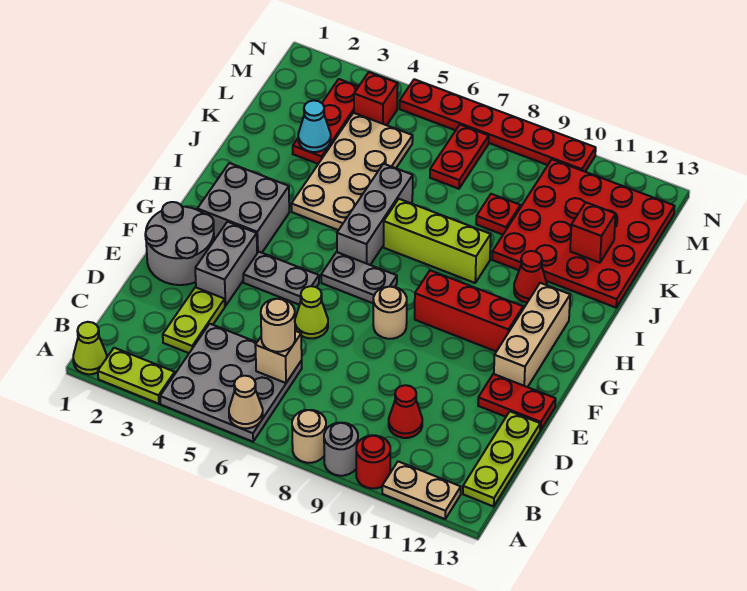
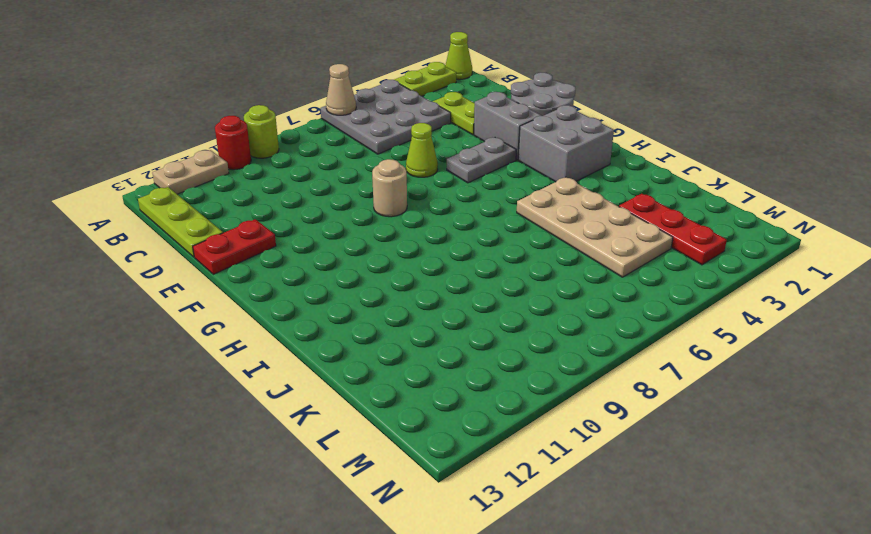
lime 1x1 round brick [244,105,279,158] -> grey 1x1 round brick [324,423,358,476]
none -> tan 1x1 round brick [292,410,326,463]
none -> red 1x1 cone [389,385,422,438]
none -> tan 1x3 brick [494,283,570,387]
none -> grey 1x2 plate [321,252,397,303]

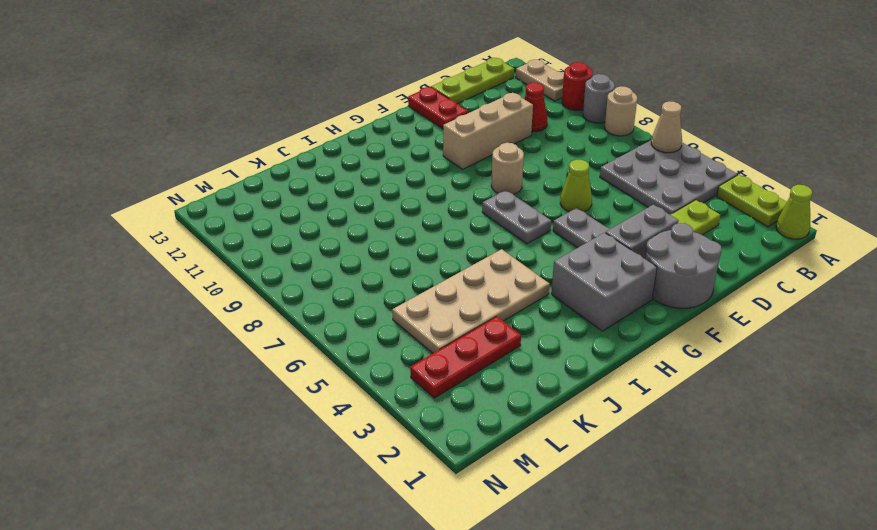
tan 1x3 brick [443,93,533,169] -> tan 1x3 brick moved to [494,283,570,387]
none -> red 1x3 brick [415,270,523,352]
none -> grey 1x3 brick [337,164,413,265]
none -> lime 1x3 brick [384,199,491,283]
none -> red 1x1 cone [514,251,547,303]

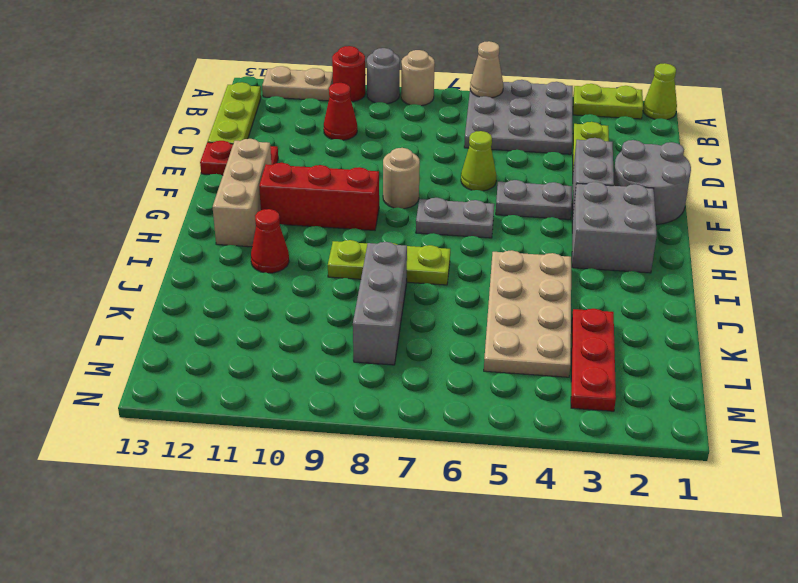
lime 1x3 plate [328,240,450,285] -> lime 1x3 brick [384,199,491,283]
grey 1x3 brick [353,242,407,365] -> grey 1x3 brick moved to [337,164,413,265]
none -> red 4x4 plate [492,160,675,308]
none -> red 1x1 plate [476,194,520,235]
none -> red 1x2 plate [430,125,489,189]
none -> red 1x1 brick [354,72,398,125]

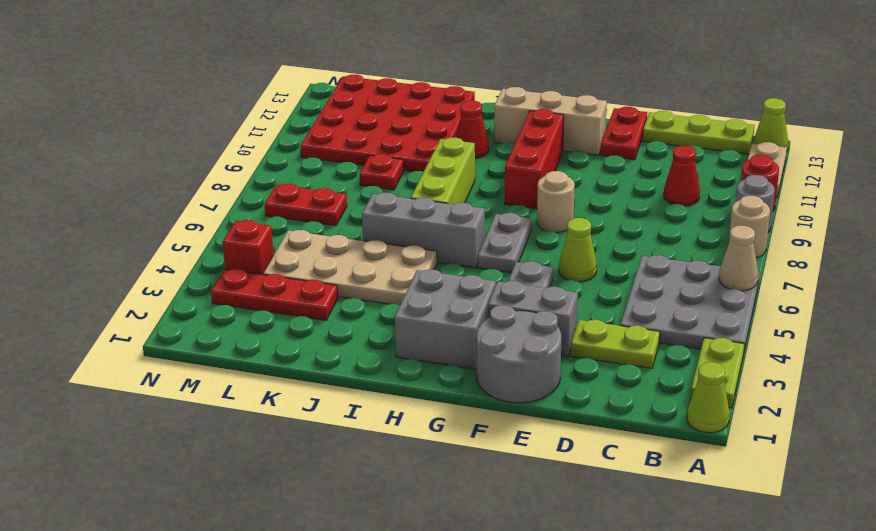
lime 1x1 cone [753,98,788,150] -> none
none -> red 1x6 plate [400,79,596,172]
none -> tan 1x1 brick [255,331,302,383]
none -> cyan 1x1 cone [298,100,331,152]
none -> red 1x1 brick [570,202,616,263]

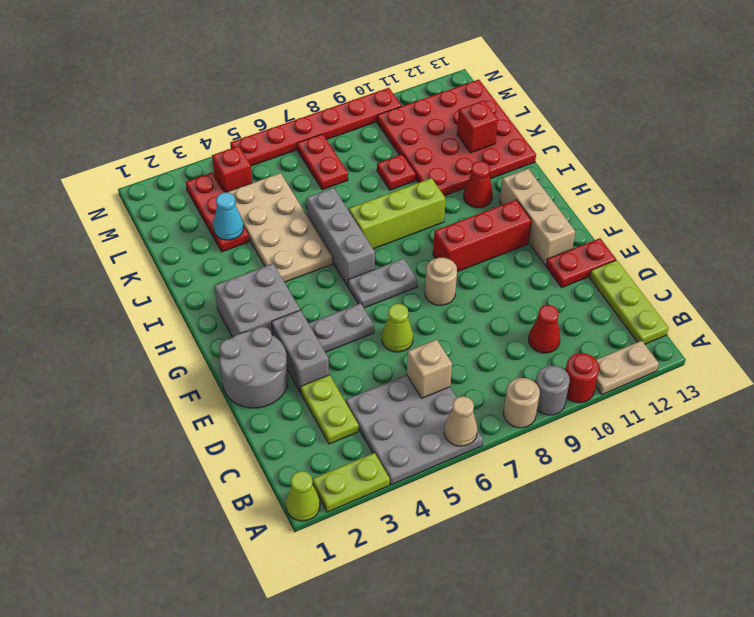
none -> tan 1x1 round brick [261,299,295,352]

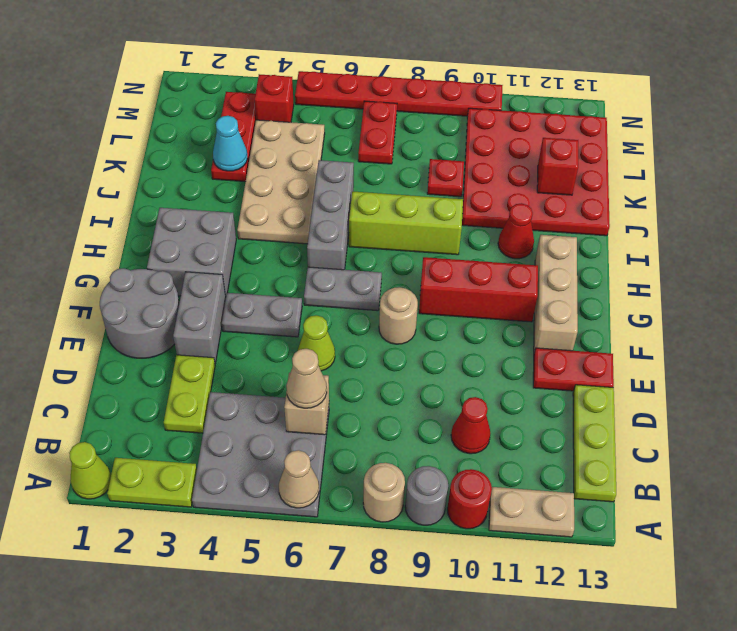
tan 1x1 cone [286,349,327,408] -> tan 1x1 round brick [261,299,295,352]

